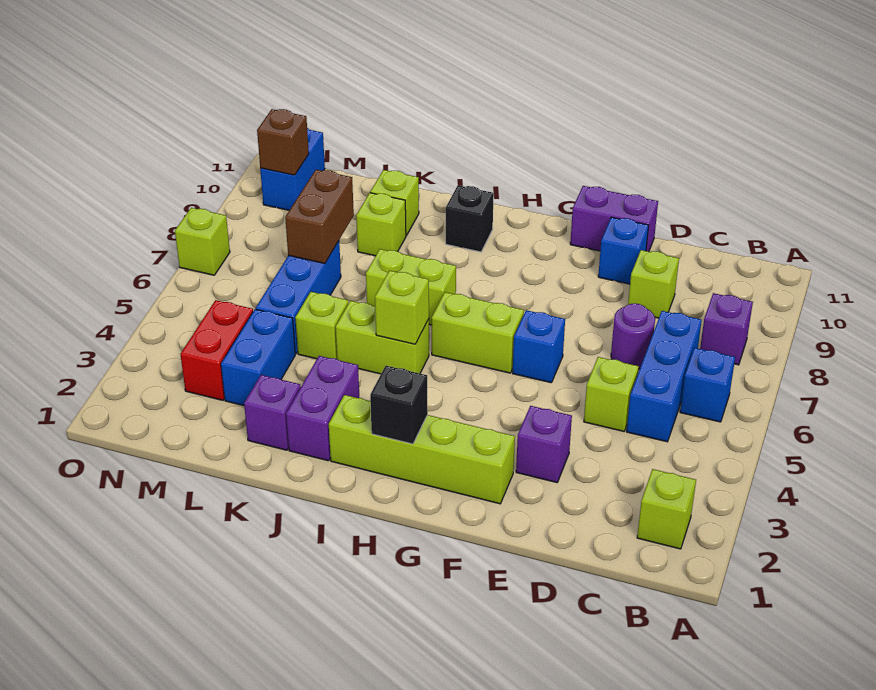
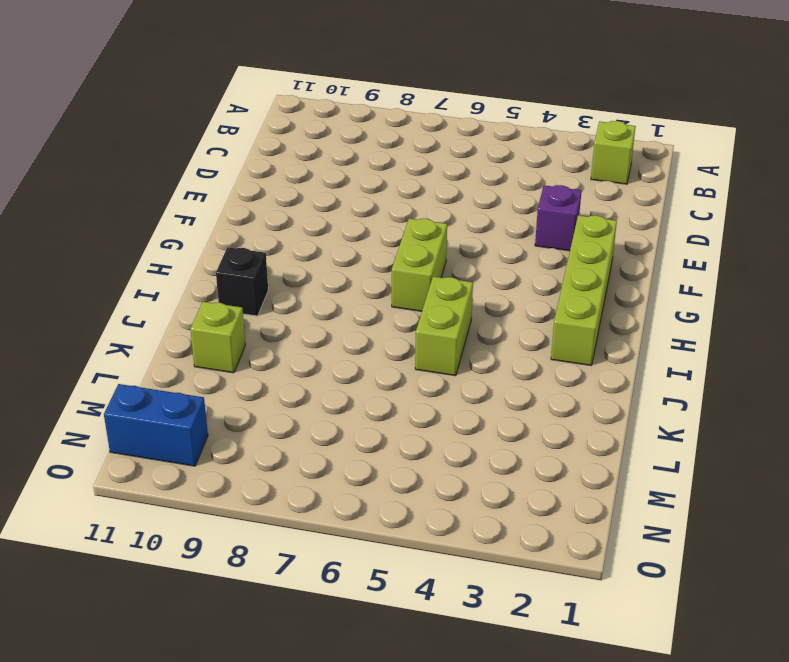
none -> blue 1x1 brick [680,348,735,422]
none -> purple 1x1 brick [700,293,753,365]
none -> blue 1x3 brick [627,311,702,442]
none -> lime 1x1 brick [584,357,639,431]

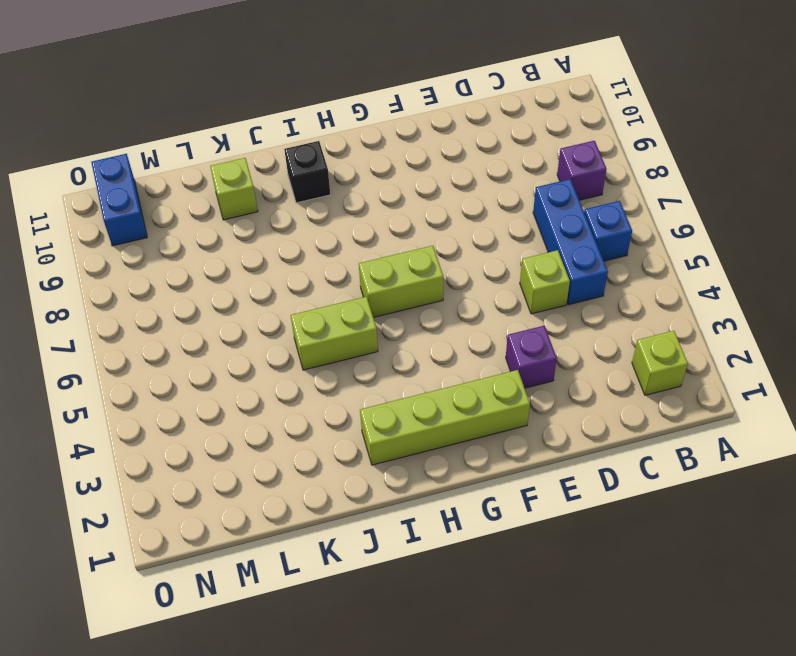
none -> purple 1x1 round brick [611,304,655,369]
none -> lime 1x1 brick [628,250,679,318]
none -> blue 1x1 brick [598,217,649,284]
none -> purple 1x2 brick [570,186,658,252]

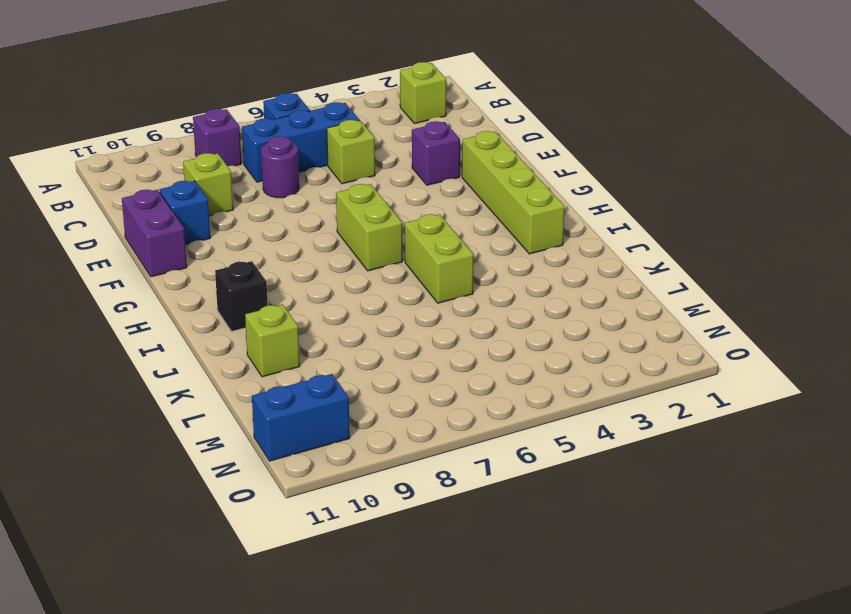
none -> blue 1x1 brick [513,310,565,383]
none -> lime 1x2 brick [366,249,456,325]
none -> purple 1x2 brick [286,356,359,461]
none -> purple 1x1 brick [244,375,301,450]

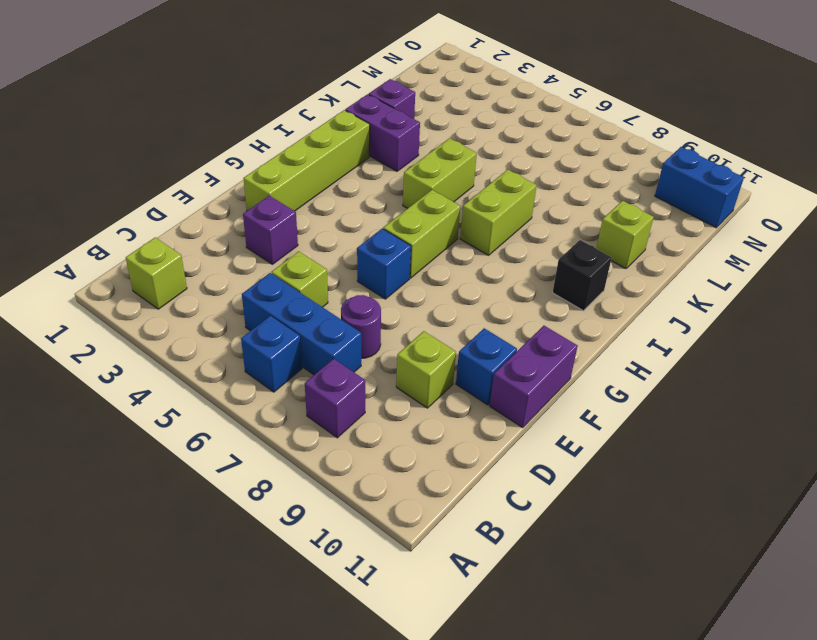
none -> lime 1x1 brick [295,292,348,359]
none -> lime 1x1 brick [356,193,406,256]
none -> blue 1x2 brick [221,309,295,406]
none -> blue 1x3 brick [256,241,341,354]

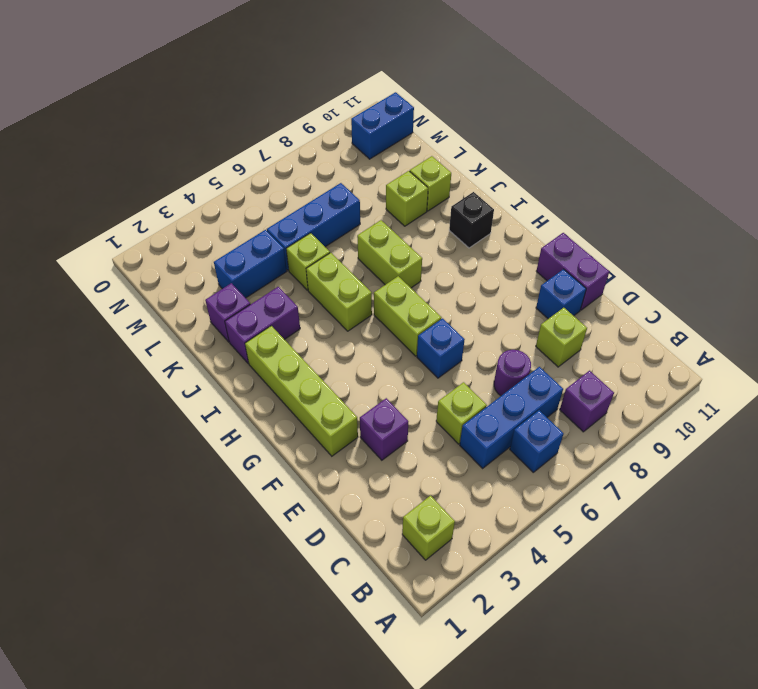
none -> red 1x2 brick [180,300,253,400]
none -> lime 1x1 brick [175,208,230,275]
none -> black 1x1 brick [370,366,428,444]
none -> lime 1x1 brick [375,271,429,344]

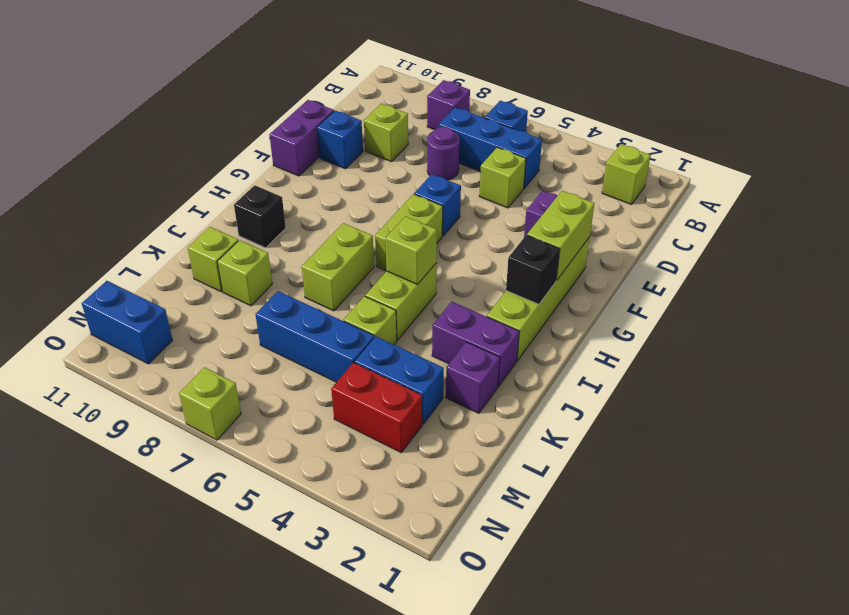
lime 1x2 brick [527,191,594,280] -> none
none -> brown 1x2 brick [285,170,354,264]
none -> brown 1x1 brick [257,109,309,175]

